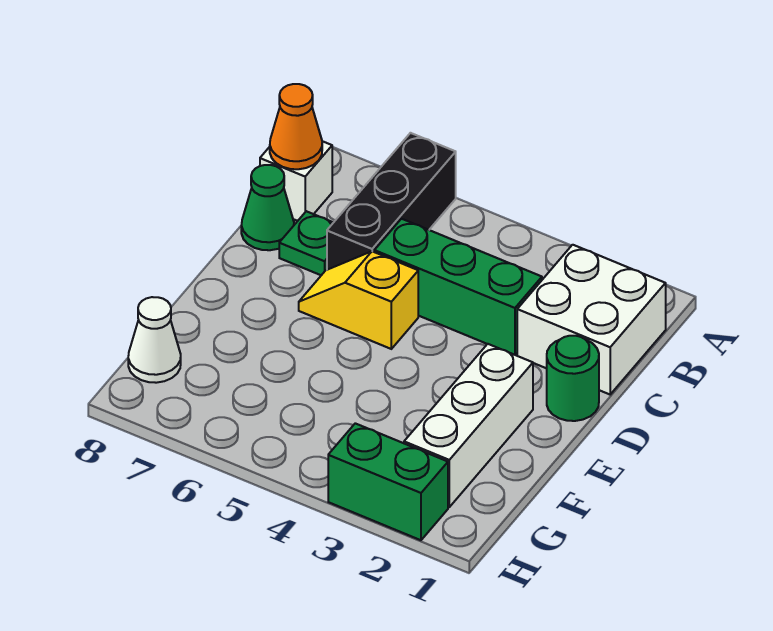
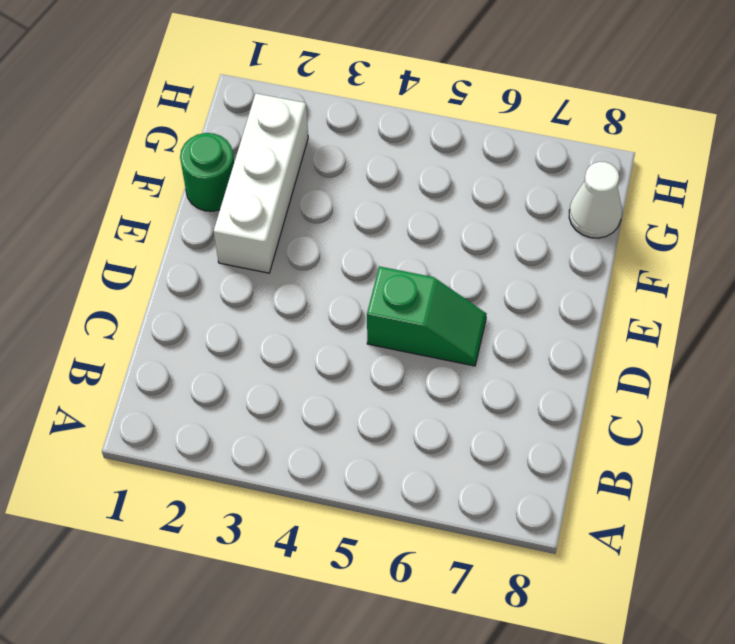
green 1x2 slope [367,266,486,366] -> yellow 1x2 slope [299,251,418,349]
green 1x1 round brick [180,133,234,211] -> green 1x1 round brick moved to [547,336,599,421]
none -> black 1x3 brick [327,133,456,270]
none -> white 2x2 brick [517,245,666,394]
none -> white 1x1 brick [260,141,332,221]

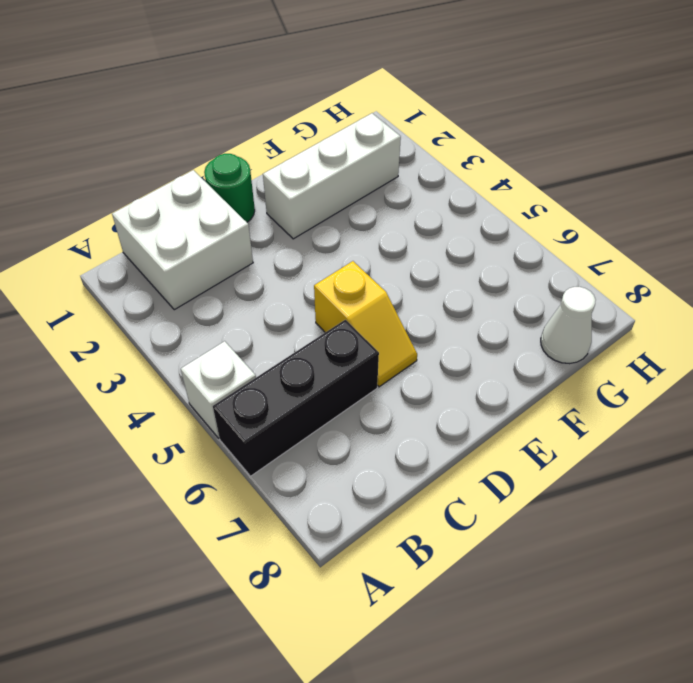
white 1x1 brick [181,341,256,438] -> white 1x1 brick moved to [260,141,332,221]
none -> green 1x3 brick [374,219,542,355]
none -> green 1x1 plate [279,211,334,275]
none -> green 1x1 cone [241,165,294,250]

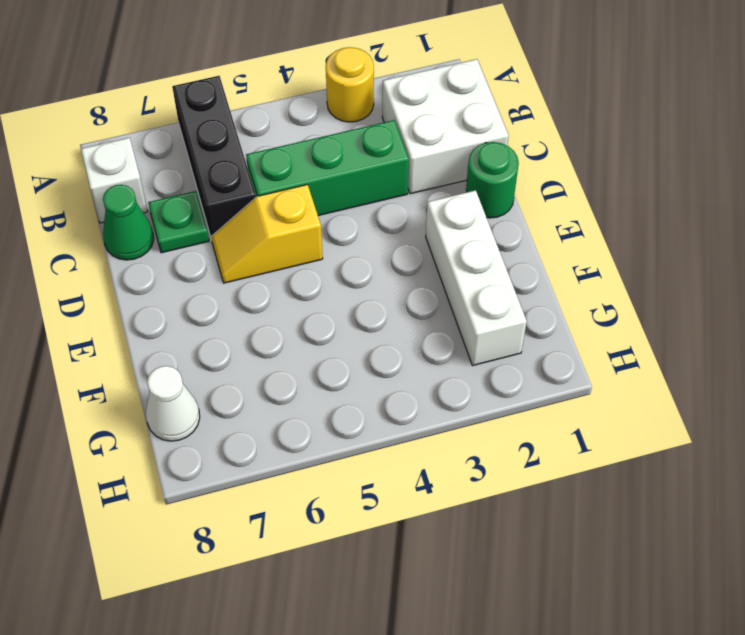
yellow 1x1 round brick [326,47,374,122] -> none
none -> green 1x2 brick [328,423,448,540]
none -> orange 1x1 cone [270,84,322,169]

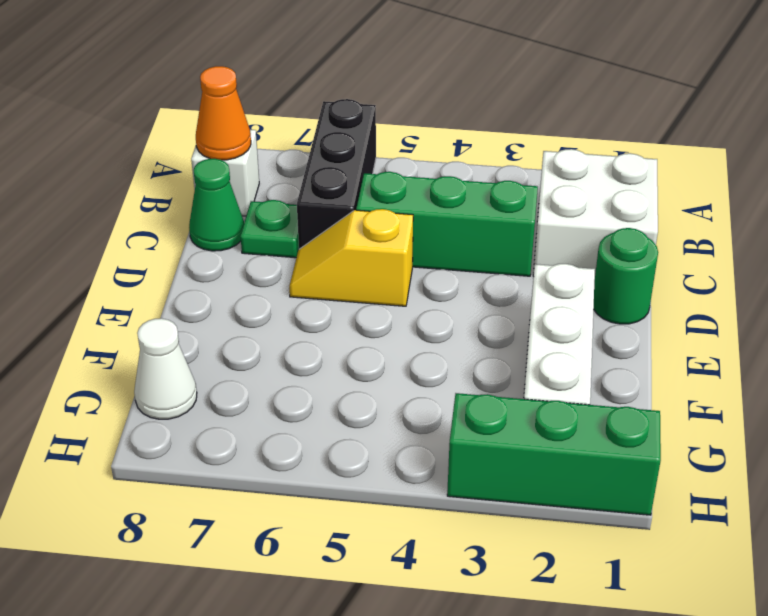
green 1x3 brick [447,393,661,515] -> green 1x2 brick [328,423,448,540]

